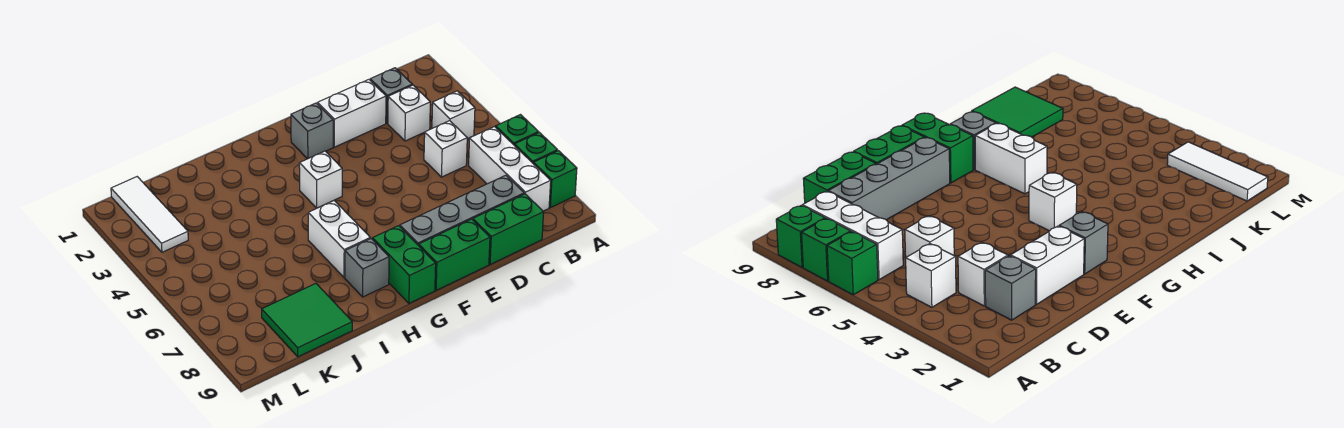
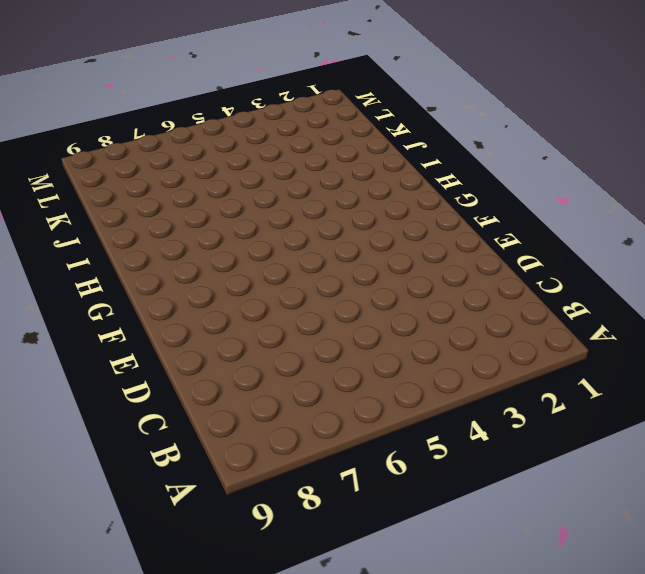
none -> green 1x1 brick [496,115,538,146]
none -> green 1x1 brick [515,132,558,164]
none -> green 1x1 brick [534,151,577,208]

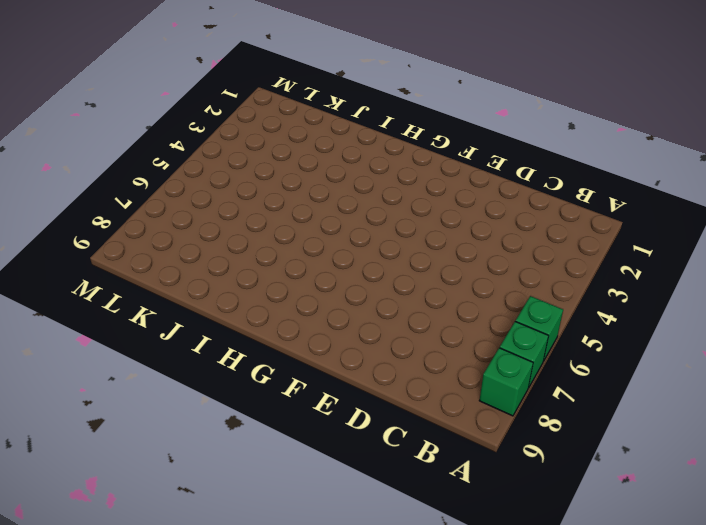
none -> white 1x1 brick [432,91,475,139]
none -> white 1x3 brick [469,127,551,211]
none -> grey 1x1 brick [370,68,412,123]

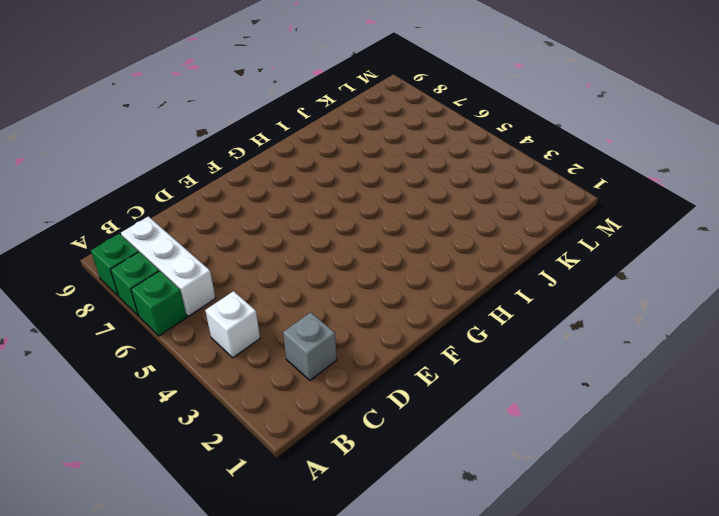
none -> white 1x1 brick [388,85,430,141]
none -> white 1x1 brick [424,121,467,177]
none -> grey 1x4 brick [400,175,524,246]

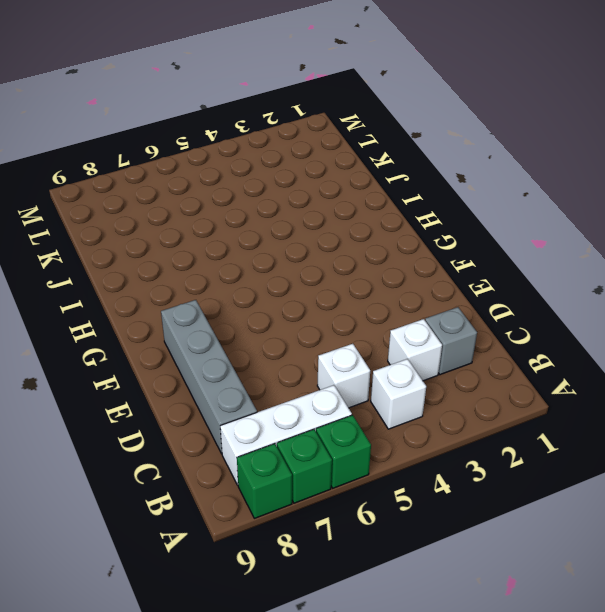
none -> green 1x2 brick [473,194,544,264]
none -> white 1x2 brick [318,80,386,147]
none -> green 1x2 brick [419,219,490,290]

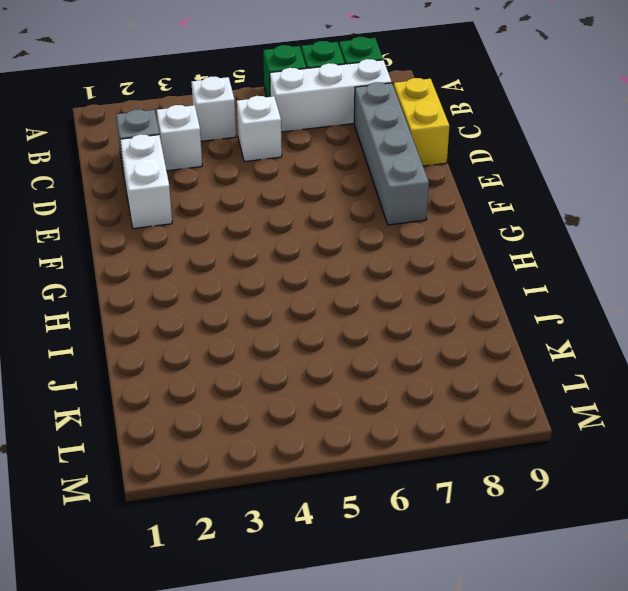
yellow 1x2 brick [394,78,449,166] -> green 1x2 brick [473,194,544,264]
none -> green 1x2 brick [419,219,490,290]
none -> grey 1x1 brick [291,103,333,159]
none -> white 1x1 brick [299,151,342,208]

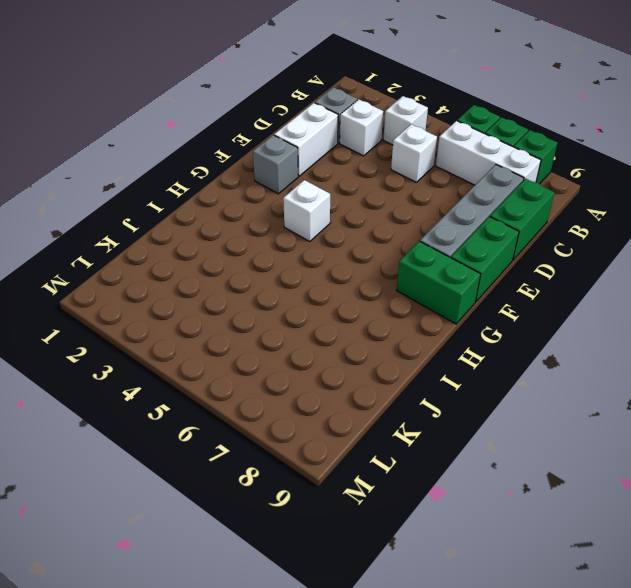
none -> white 1x2 brick [308,201,370,278]
none -> grey 1x1 brick [345,239,389,297]
none -> green 2x2 tile [262,284,352,357]

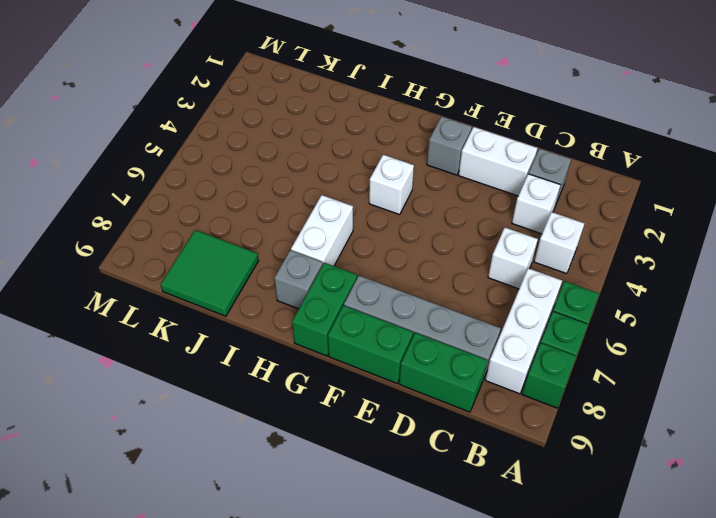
none -> white 1x3 tile [111,177,188,252]

